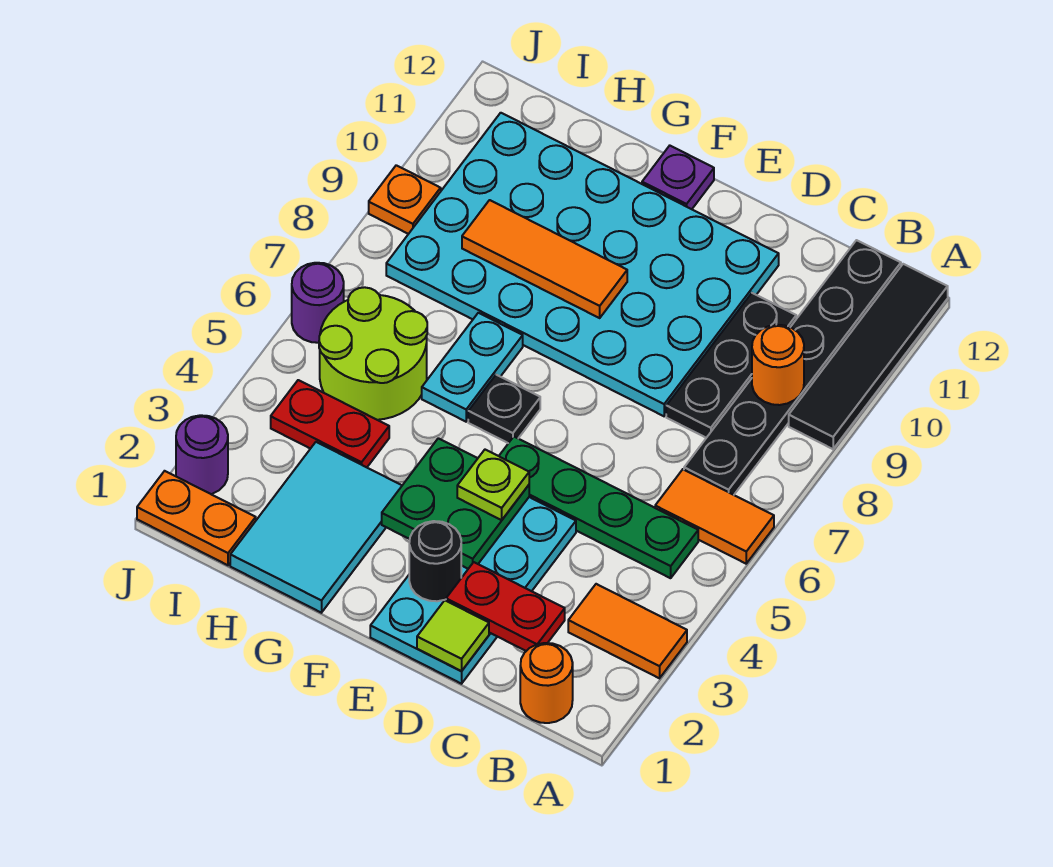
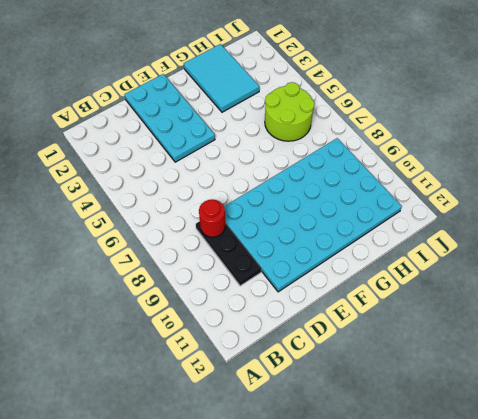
red 1x1 round brick [199,199,225,237] -> none
none -> orange 1x2 tile [568,584,687,678]
none -> orange 1x2 tile [655,469,774,564]
none -> black 1x4 tile [789,264,948,449]

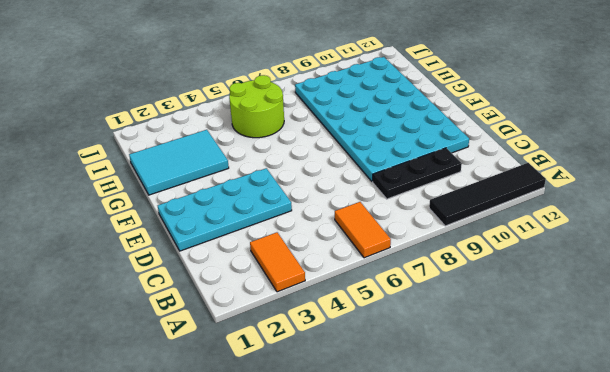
none -> orange 1x1 round brick [520,643,573,723]
none -> green 1x4 plate [499,437,698,578]
none -> black 1x6 plate [684,240,901,495]

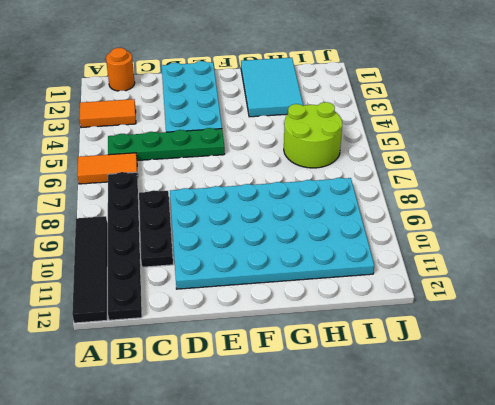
none -> black 1x1 plate [468,375,540,443]
none -> purple 1x1 plate [642,146,714,209]
none -> cyan 1x2 plate [422,313,523,422]

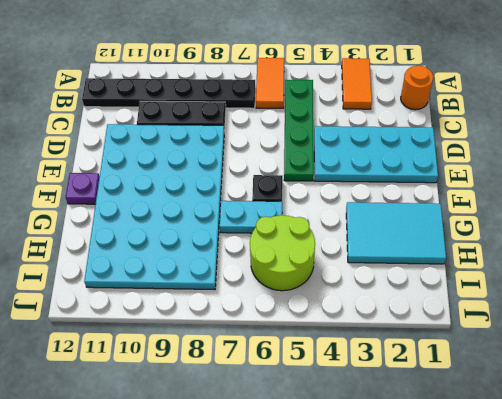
none -> black 1x4 tile [789,264,948,449]
none -> red 1x2 plate [271,380,389,467]
none -> orange 1x2 plate [137,471,256,565]

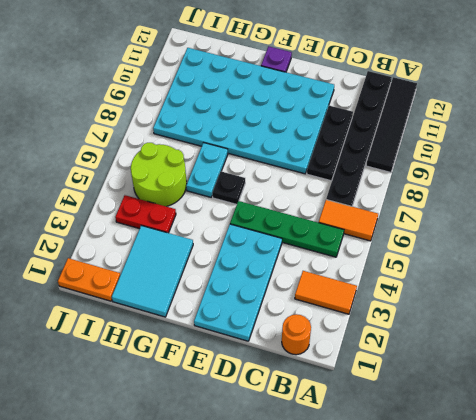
none -> purple 1x1 round brick [176,415,228,494]
none -> purple 1x1 round brick [292,263,344,343]
none -> orange 1x1 plate [369,165,441,234]

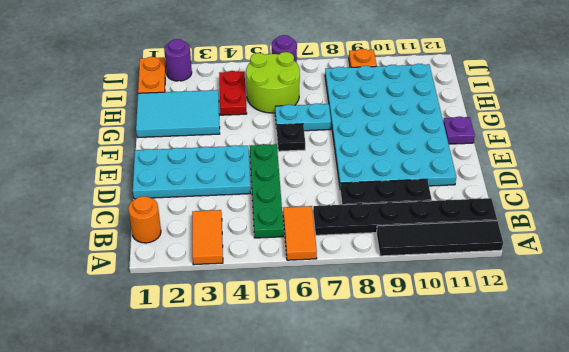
none -> orange 1x1 round brick [752,325,804,405]
none -> red 1x2 plate [446,562,565,651]
none -> lime 1x1 tile [417,600,489,671]

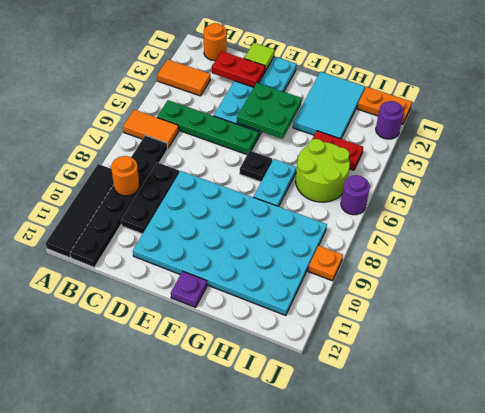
none -> black 1x1 round brick [409,521,461,601]
none -> orange 1x3 tile [462,200,627,318]
none -> lime 1x1 plate [457,450,529,520]

